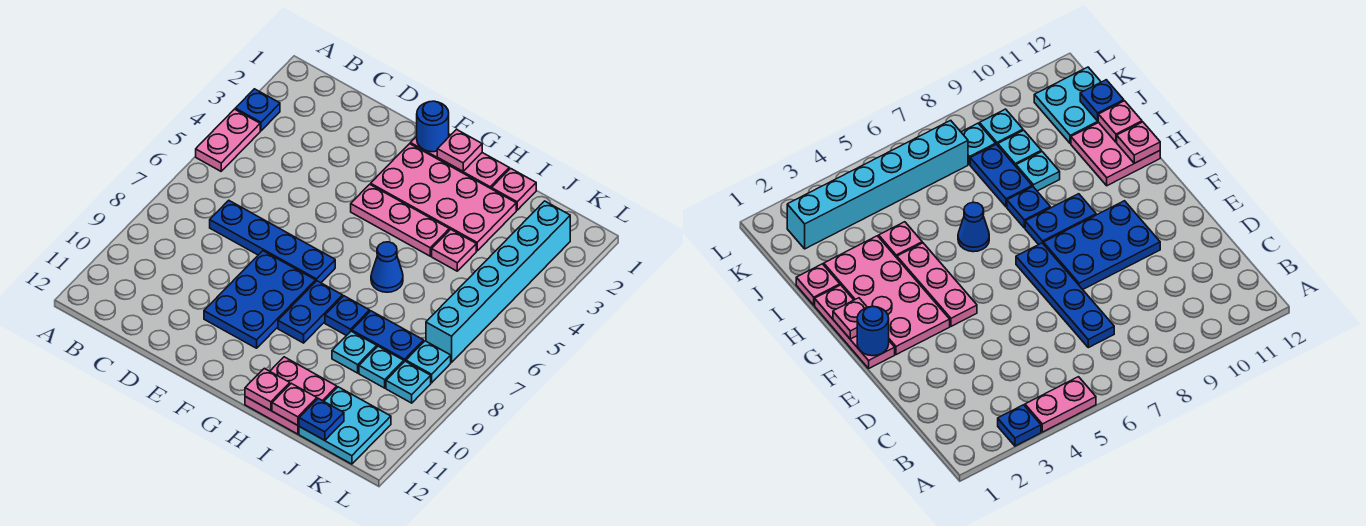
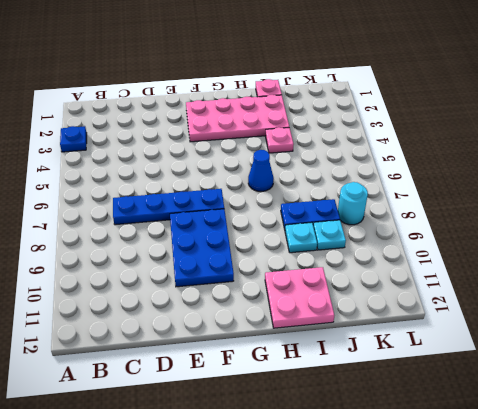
cyan 1x1 round brick [338,182,368,225] -> cyan 1x1 plate [406,341,451,383]
none -> pink 1x2 plate [196,109,260,171]
none -> pink 1x3 plate [410,134,509,189]
none -> pink 1x3 plate [351,184,449,256]

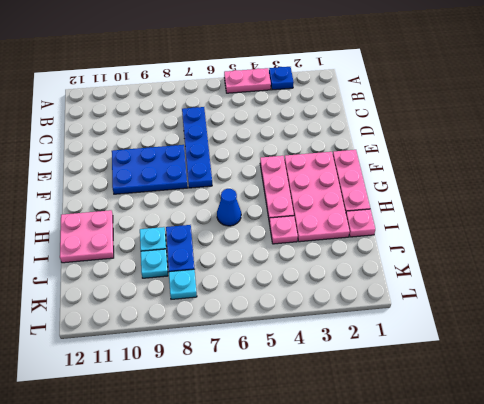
none -> blue 1x2 plate [278,281,343,343]
none -> blue 1x1 plate [325,296,370,336]
none -> cyan 2x2 plate [299,387,391,464]

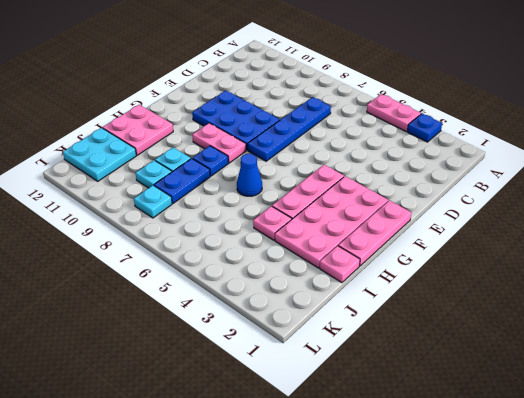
pink 1x2 plate [192,123,246,163] -> blue 1x2 plate [278,281,343,343]
none -> cyan 1x6 brick [426,201,570,362]
none -> cyan 1x1 plate [386,361,431,403]
none -> blue 1x1 round brick [417,101,449,152]

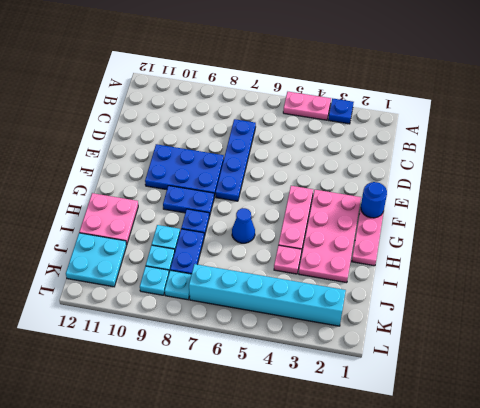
none -> pink 1x1 plate [492,168,536,210]
none -> pink 1x1 plate [437,130,482,171]
none -> pink 1x1 plate [245,368,290,410]

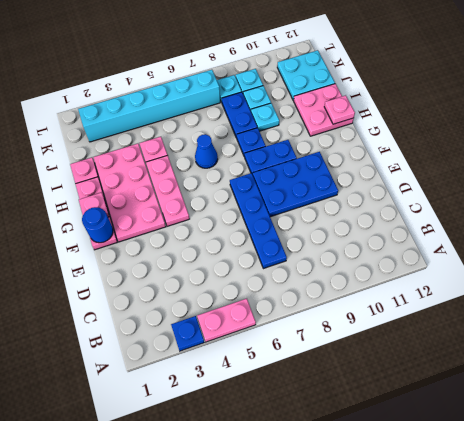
none -> pink 1x1 plate [272,383,317,425]
none -> blue 1x1 plate [299,398,344,440]

